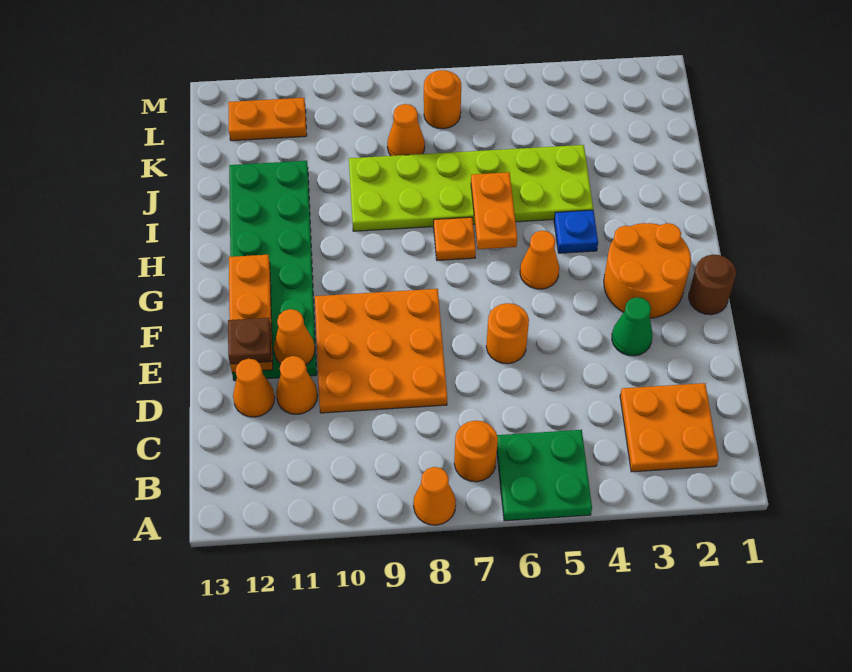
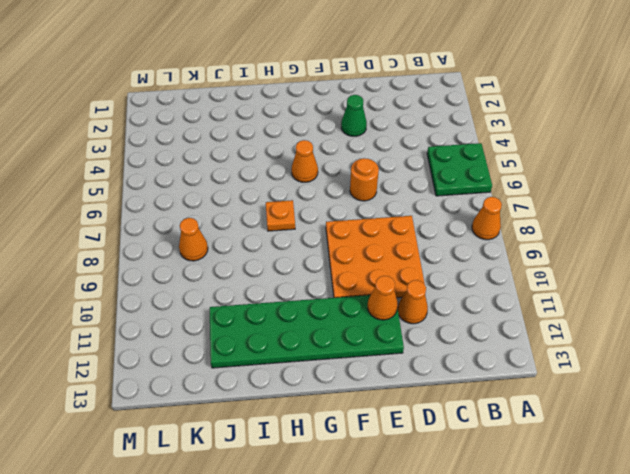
none -> orange 2x2 plate [620,383,719,472]
none -> orange 1x1 round brick [454,421,498,482]
none -> orange 1x1 cone [233,359,275,417]

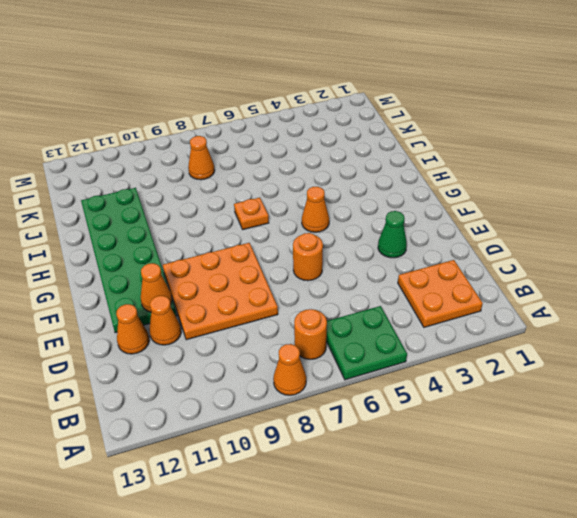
none -> brown 1x1 round brick [689,255,736,315]
none -> orange 2x2 round brick [604,223,691,318]
none -> blue 1x1 plate [554,210,598,253]

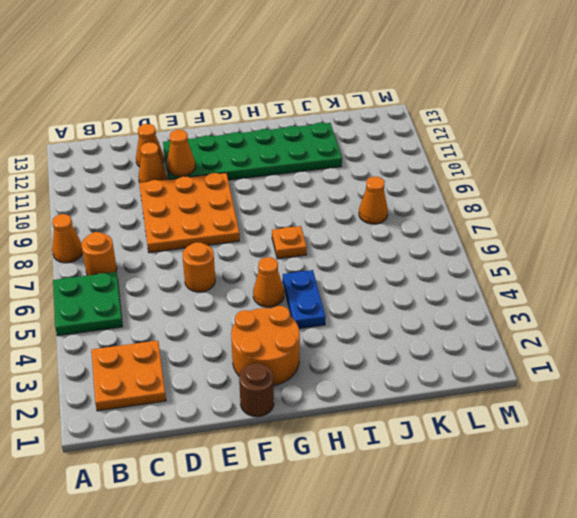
blue 1x2 plate [283,270,326,329] -> blue 1x1 plate [554,210,598,253]
none -> green 1x1 cone [612,297,652,356]
none -> lime 2x6 plate [349,145,593,231]
none -> orange 1x1 round brick [424,70,461,129]

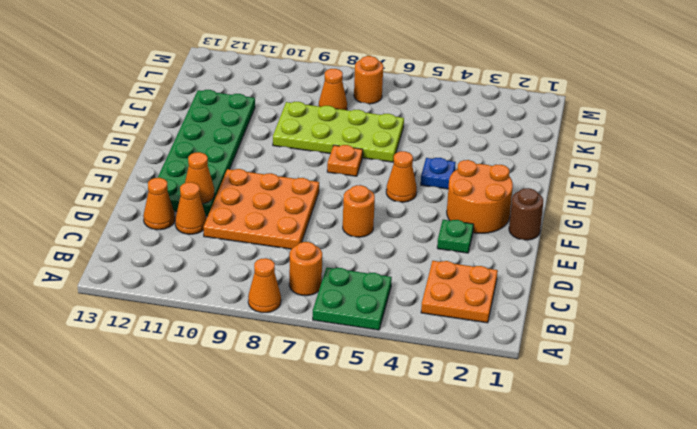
green 1x1 plate [437,220,474,253] -> green 1x1 cone [612,297,652,356]
lime 2x4 plate [273,102,404,162] -> lime 2x6 plate [349,145,593,231]
none -> orange 1x2 plate [228,98,307,141]
none -> orange 1x3 plate [229,255,273,372]
none -> orange 1x2 plate [471,172,517,249]

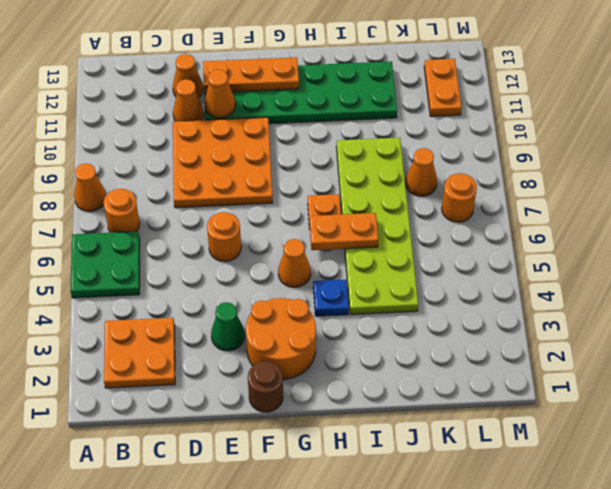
none -> brown 1x1 plate [228,318,271,364]

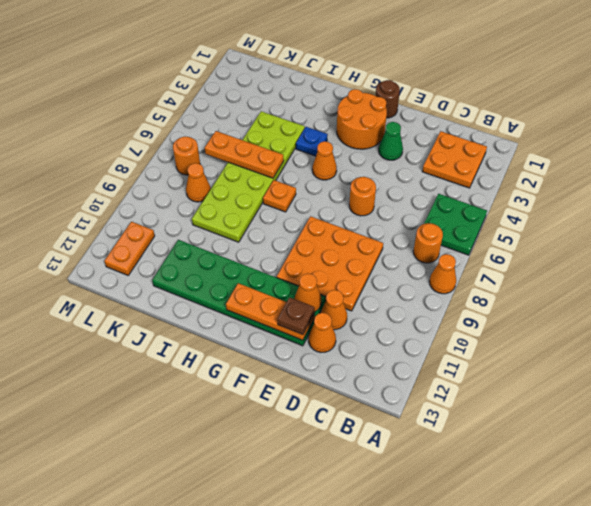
orange 1x3 plate [205,131,284,178] -> orange 1x2 plate [471,172,517,249]

